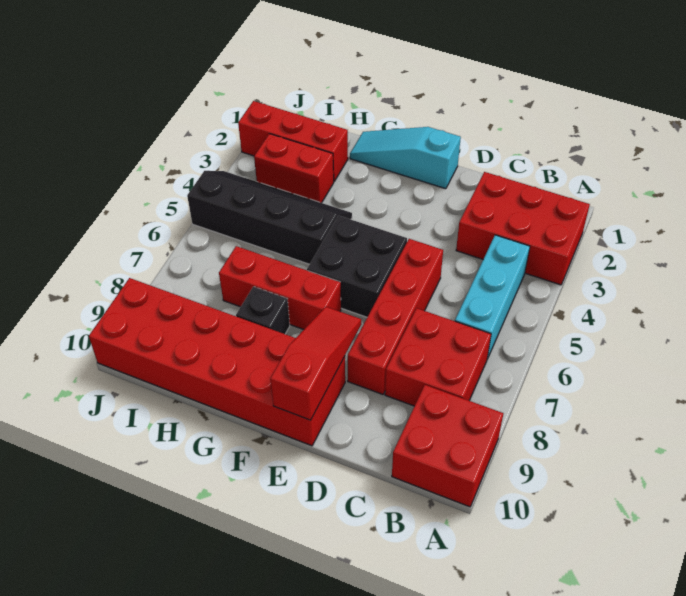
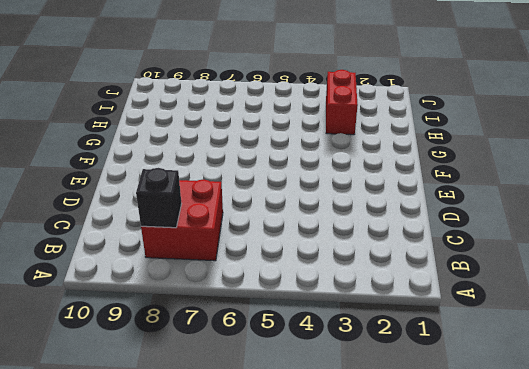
black 1x1 brick [136,168,182,228] -> black 1x1 brick moved to [236,287,290,334]
none -> red 2x3 brick [456,172,590,285]
none -> red 2x2 brick [392,385,503,507]
none -> cyan 1x3 brick [455,235,530,359]

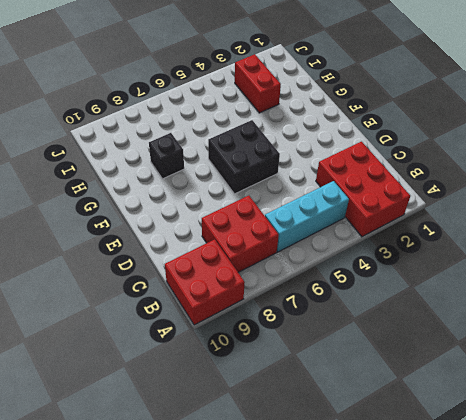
none -> red 1x4 brick [348,239,443,394]
none -> cyan 1x3 slope [350,127,461,189]
none -> red 2x6 brick [89,278,345,446]

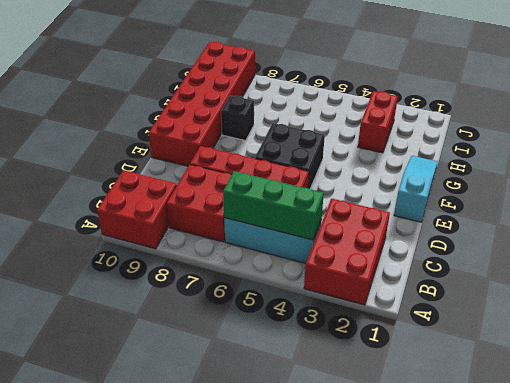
green 1x3 brick [223,171,324,240] -> none
none -> red 1x3 brick [219,246,341,329]
none -> black 2x4 slope [187,171,352,264]
none -> red 1x3 brick [238,101,348,181]

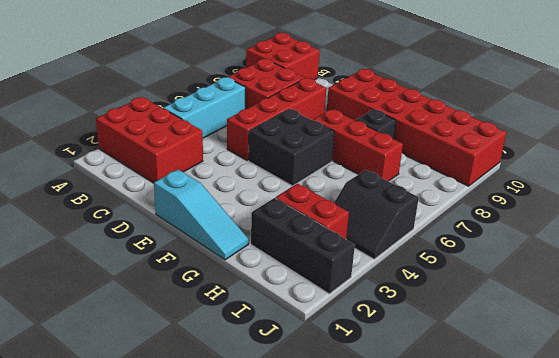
black 1x3 brick [251,198,355,294] -> red 1x3 brick [238,101,348,181]
black 2x2 slope [334,170,419,259] -> black 2x4 slope [187,171,352,264]
none -> red 1x3 slope [270,307,361,420]

